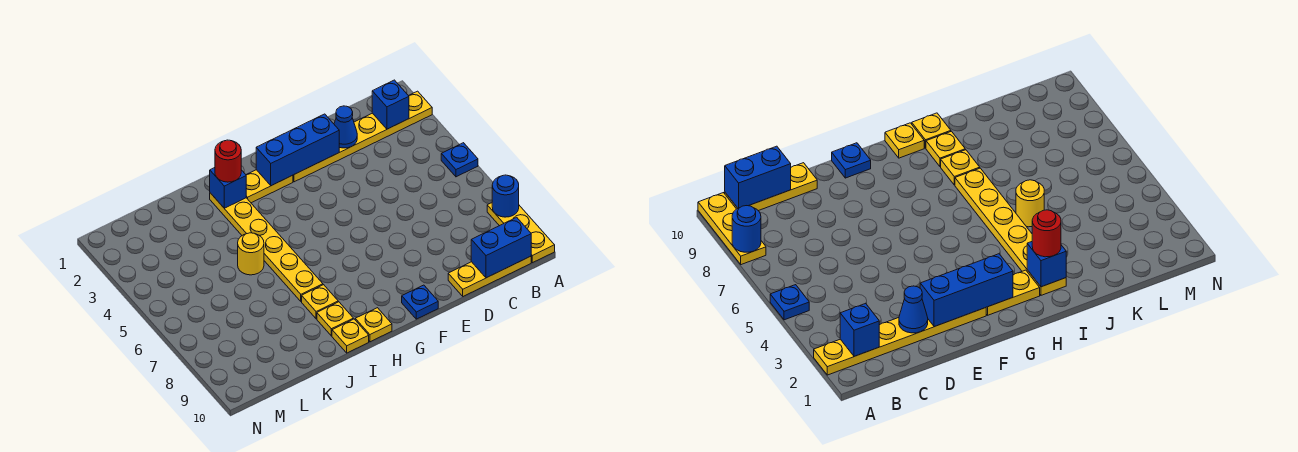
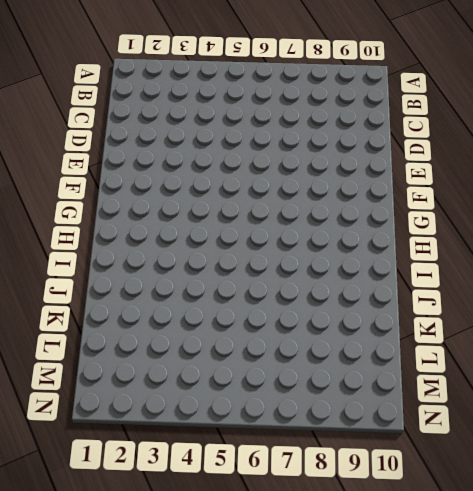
none -> yellow 1x6 plate [293,91,432,182]
none -> blue 1x1 plate [441,143,478,177]
none -> yellow 1x3 plate [487,203,555,263]

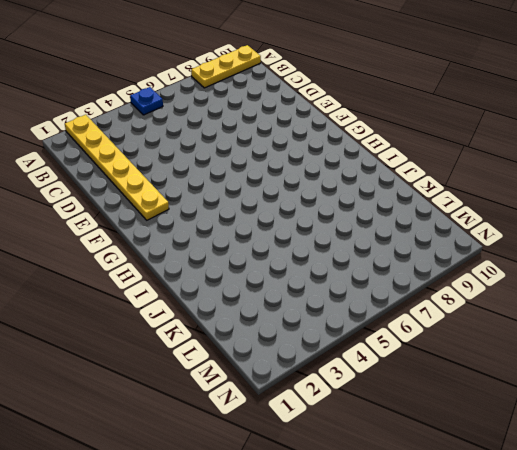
none -> yellow 1x3 plate [448,256,531,296]
none -> blue 1x1 plate [402,285,438,319]
none -> yellow 1x2 plate [246,170,293,203]

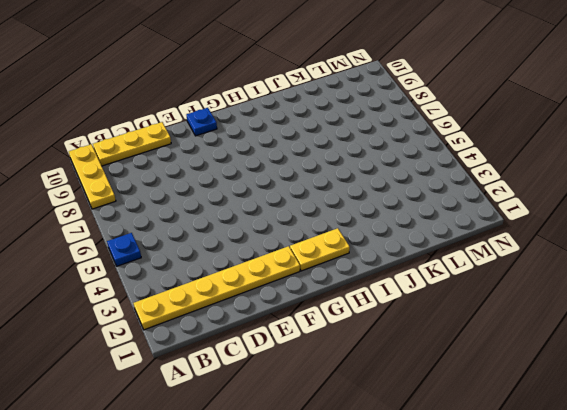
none -> yellow 1x1 plate [355,308,392,342]
none -> yellow 1x6 plate [210,193,323,301]
none -> yellow 1x1 plate [302,285,338,319]

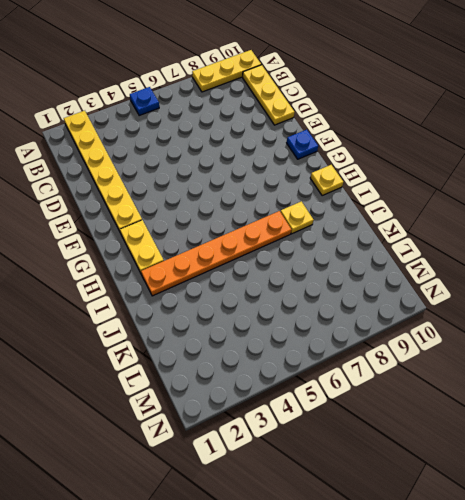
orange 1x6 plate [141,211,291,296] -> yellow 1x6 plate [210,193,323,301]
none -> yellow 1x1 plate [317,302,353,336]
none -> yellow 1x1 plate [332,319,369,353]
none -> yellow 1x1 round brick [238,233,264,275]

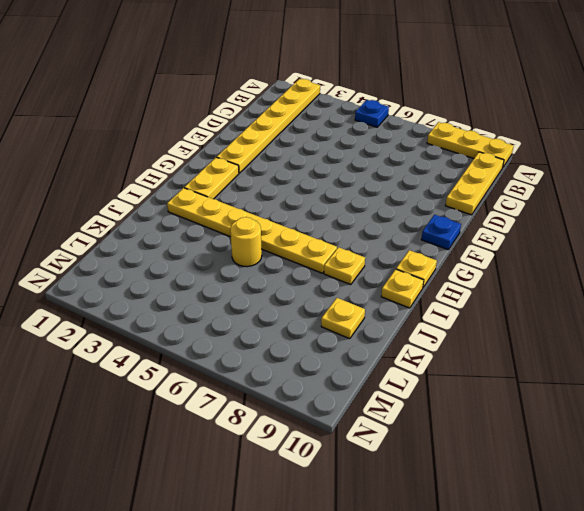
yellow 1x1 plate [321,298,365,339] -> yellow 1x1 plate moved to [317,302,353,336]
none -> blue 1x1 round brick [492,175,519,217]
none -> blue 1x1 brick [372,80,409,129]
none -> blue 1x2 brick [471,217,531,278]

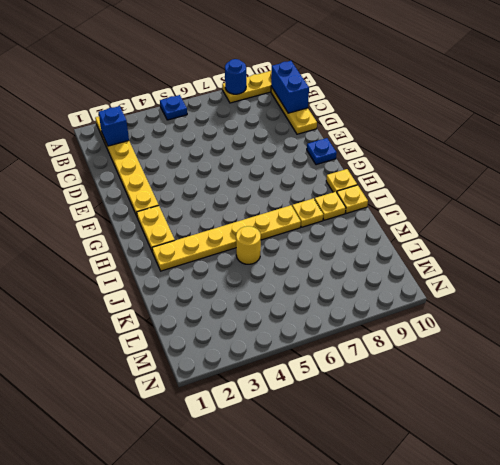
none -> blue 1x1 cone [334,106,357,148]
none -> blue 1x3 brick [256,114,339,186]
none -> blue 1x1 brick [210,168,246,208]

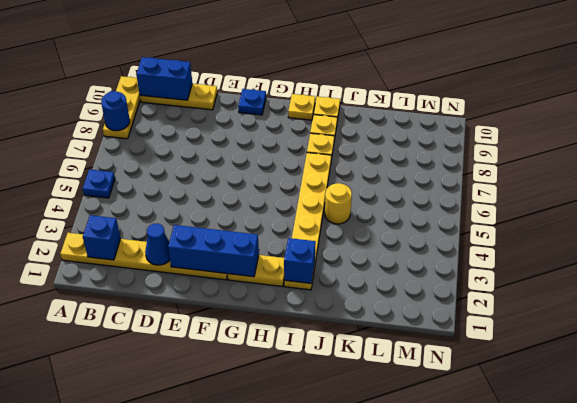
none -> red 1x1 round brick [215,140,241,182]

